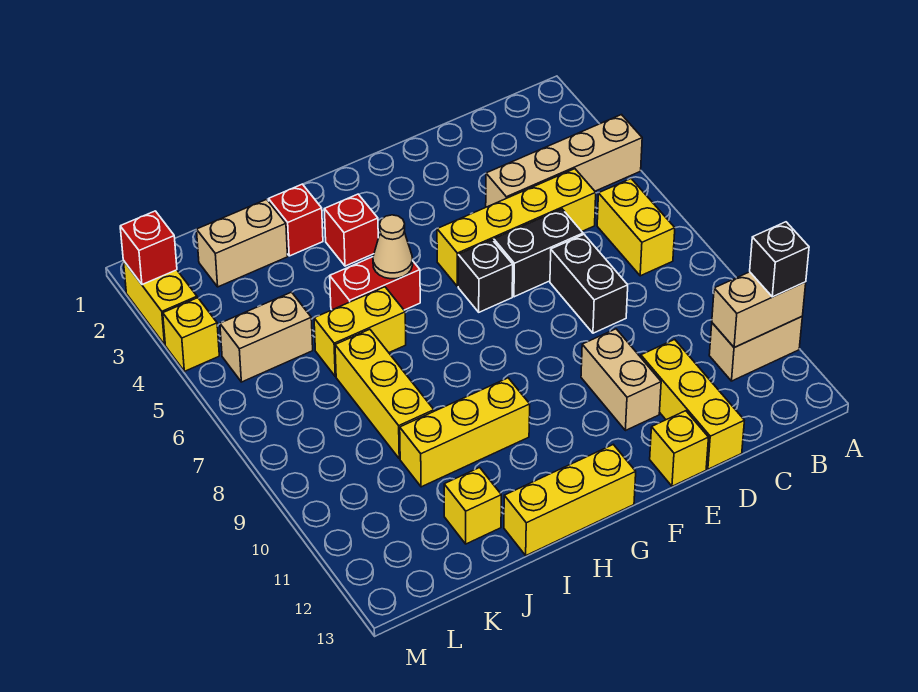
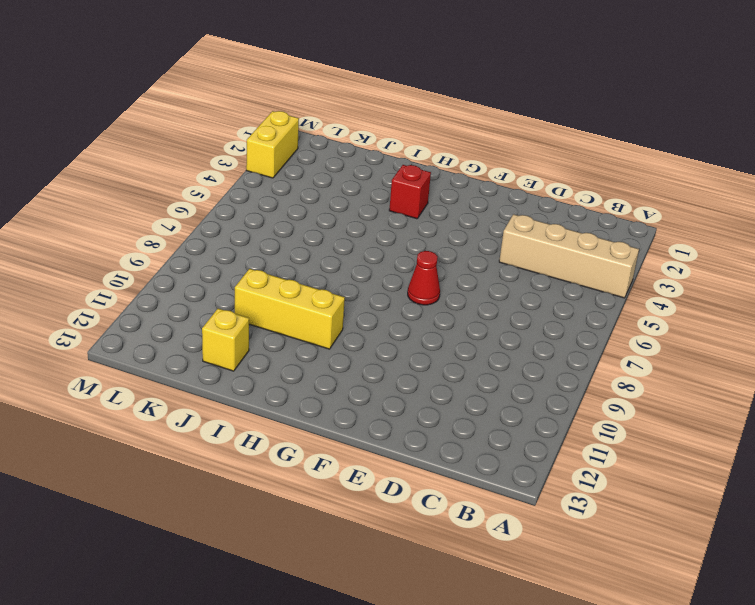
red 1x1 cone [408,251,440,305] -> none
none -> tan 1x2 brick [709,317,802,381]
none -> yellow 1x2 brick [597,179,675,276]
none -> yellow 1x4 brick [437,169,596,286]

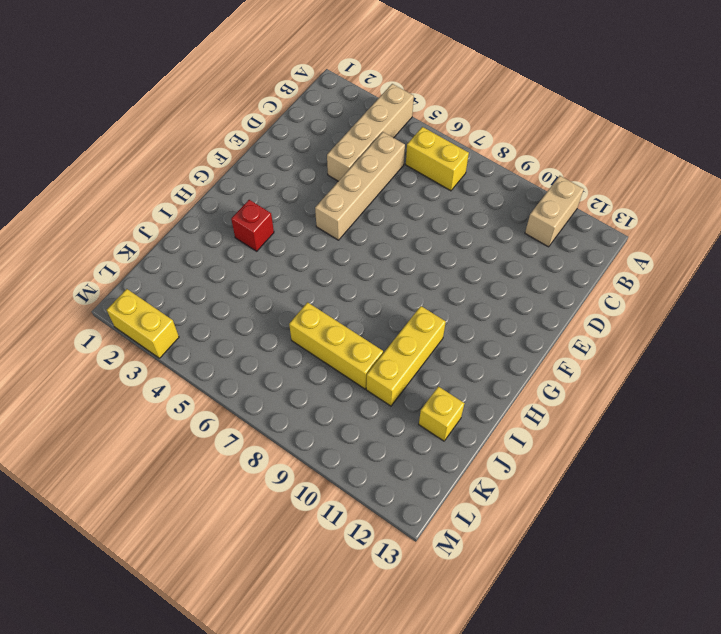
tan 1x4 brick [315,132,405,240] -> yellow 1x4 brick [437,169,596,286]
none -> black 1x2 brick [494,209,583,297]
none -> black 1x2 brick [550,235,628,333]
none -> yellow 1x3 brick [641,339,744,469]

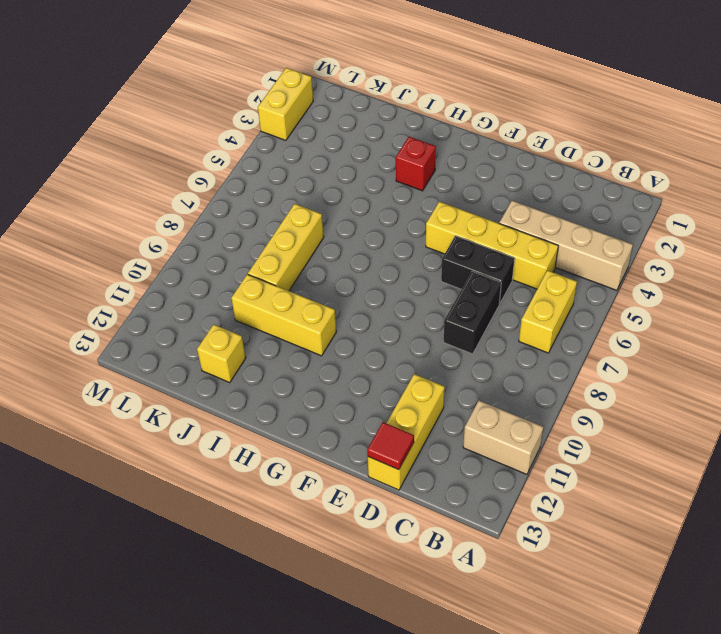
red 1x1 tile [367,422,414,470] -> none
none -> tan 1x2 brick [581,329,661,431]
none -> yellow 1x1 brick [650,411,709,486]
none -> black 1x1 brick [458,240,513,312]

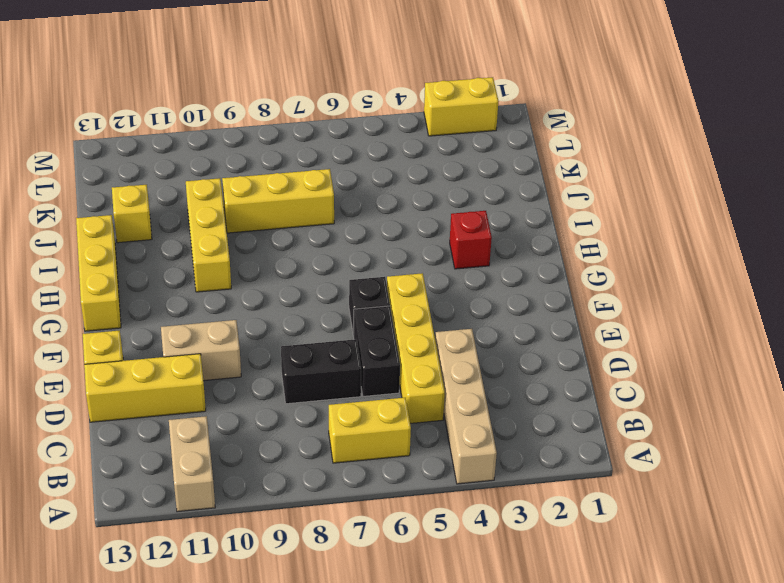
none -> red 1x2 brick [330,257,420,310]
none -> red 1x1 brick [269,184,323,256]
none -> yellow 1x2 brick [314,287,406,376]

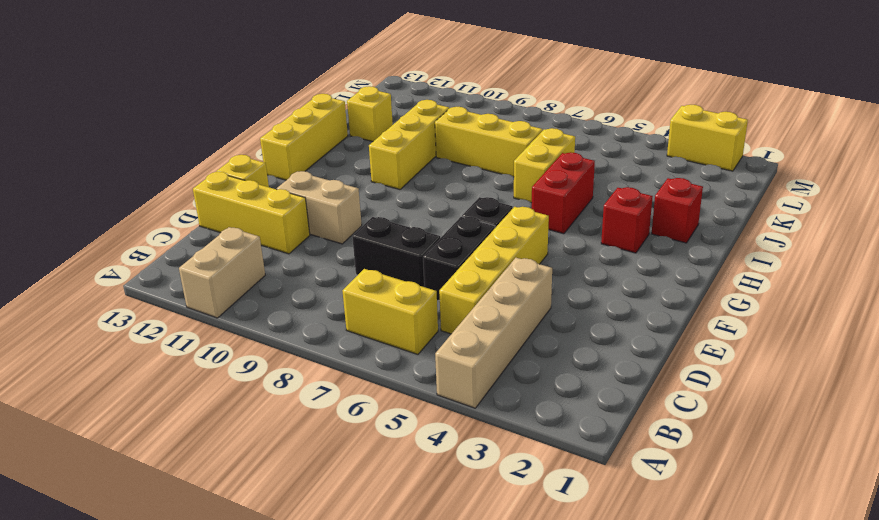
none -> tan 1x2 brick [197,199,288,287]
none -> tan 1x2 brick [220,292,313,382]
none -> yellow 1x1 brick [163,298,219,371]

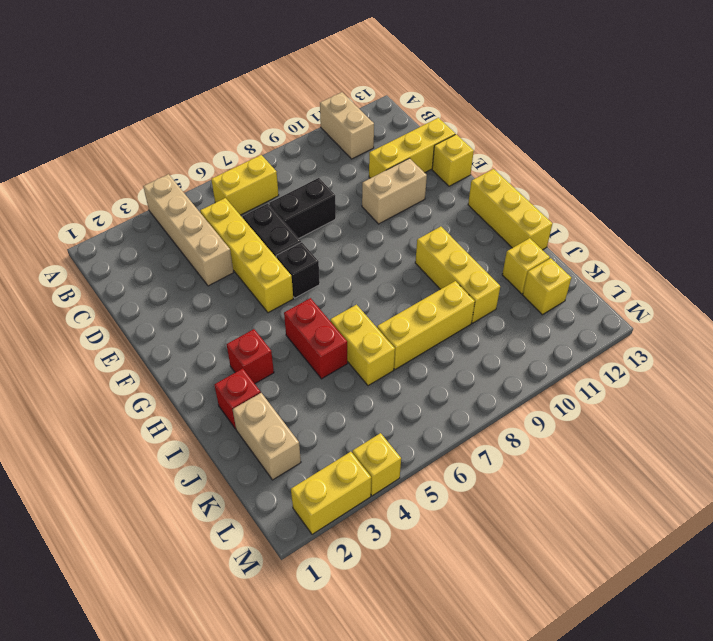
yellow 1x1 brick [523,258,571,315] -> none
none -> tan 1x2 brick [220,292,313,382]
none -> tan 1x2 brick [712,272,806,347]
none -> tan 1x1 cone [373,215,413,279]

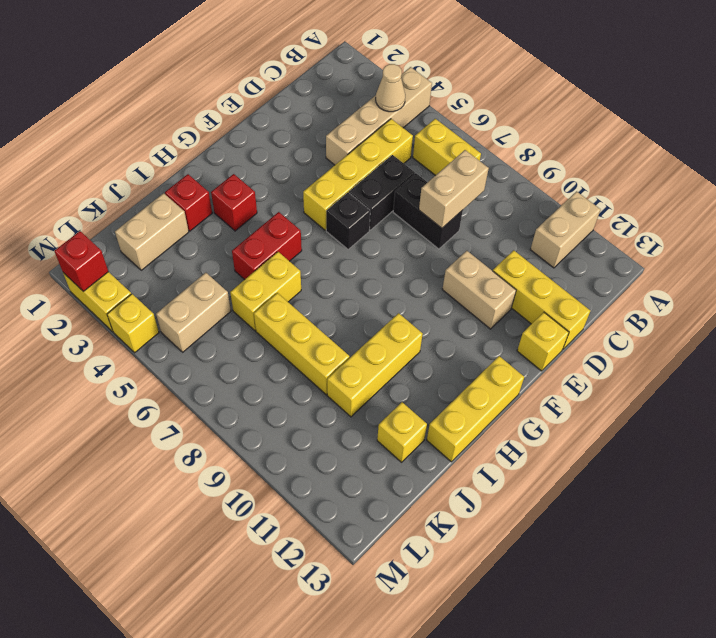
tan 1x1 cone [376,64,405,112] -> tan 1x1 cone moved to [373,215,413,279]
tan 1x2 brick [419,150,489,228] -> tan 1x2 brick moved to [712,272,806,347]
none -> black 1x1 brick [750,222,809,297]

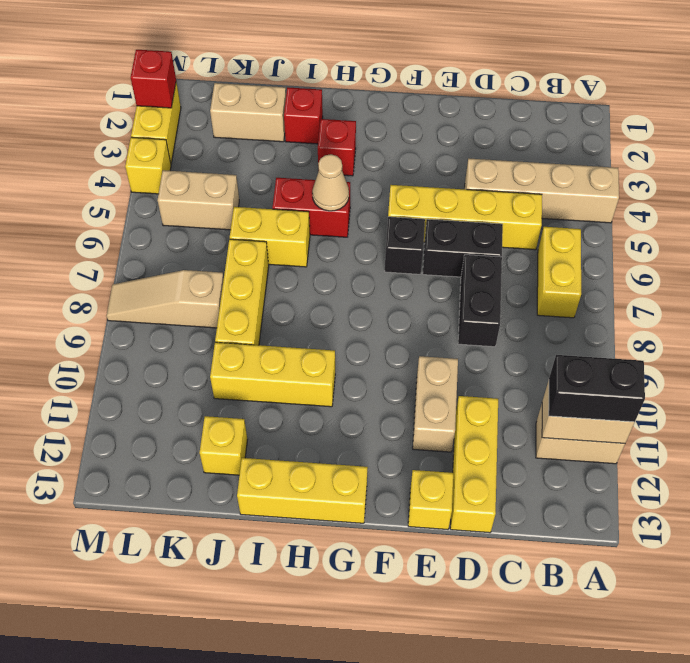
black 1x2 brick [549,355,645,422] -> black 1x1 brick [750,222,809,297]
tan 1x3 slope [107,270,224,328] -> none

